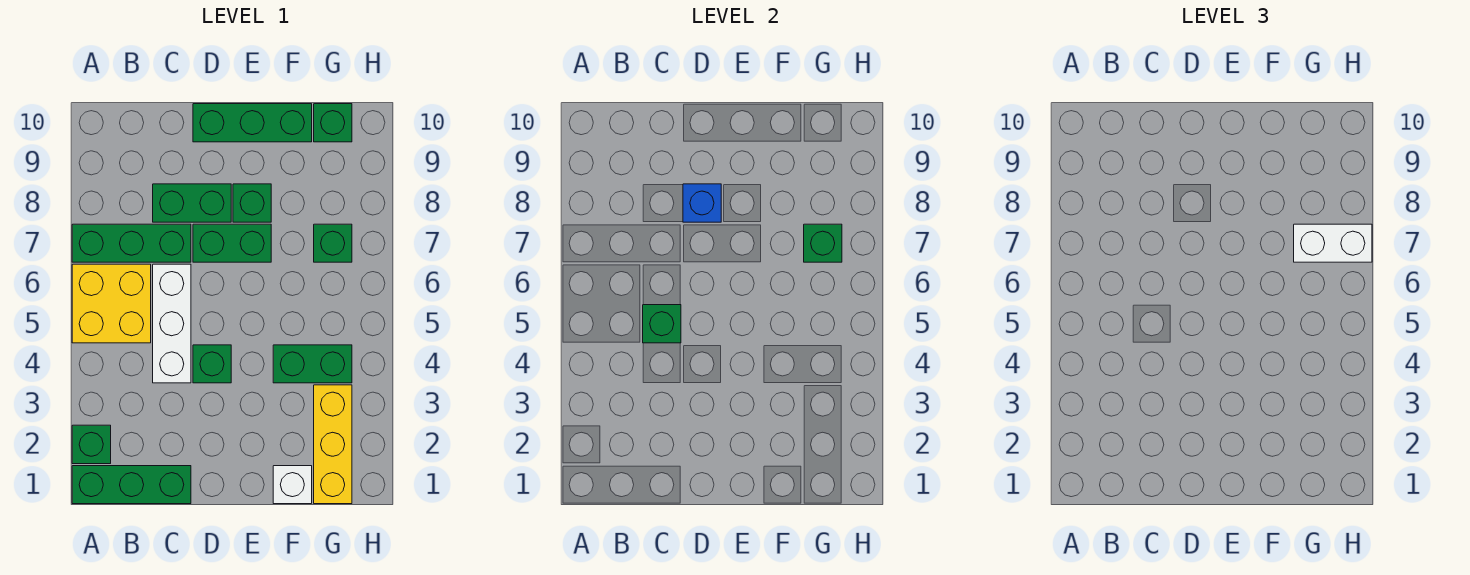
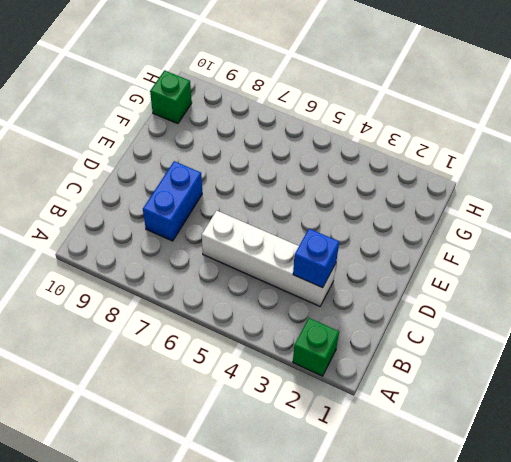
white 1x4 brick [202,211,336,306] -> white 1x3 brick [153,264,191,383]
blue 1x1 brick [293,229,339,288] -> blue 1x1 brick moved to [683,184,721,222]
blue 1x2 brick [143,161,202,241] -> green 1x2 brick [153,184,231,222]
none -> green 1x3 brick [72,466,191,504]
none -> yellow 2x2 brick [72,264,151,343]
none -> green 1x3 brick [72,224,191,262]

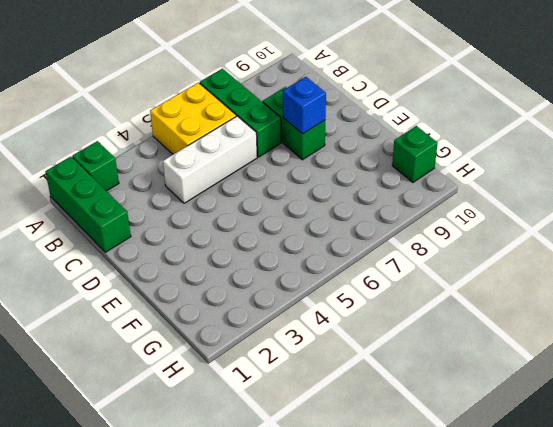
none -> green 1x1 brick [193,345,231,383]
none -> green 1x2 brick [193,224,271,262]
none -> green 1x3 brick [193,104,312,142]

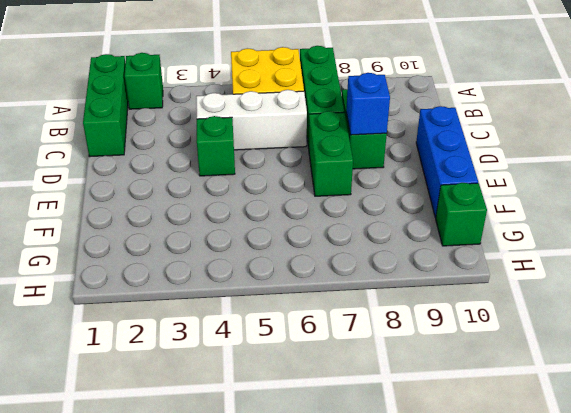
blue 1x3 brick [416,106,478,218] -> green 1x3 brick [193,104,312,142]
none -> green 1x1 brick [233,184,271,222]
none -> white 1x1 brick [273,466,312,504]
none -> green 1x2 brick [273,345,352,383]

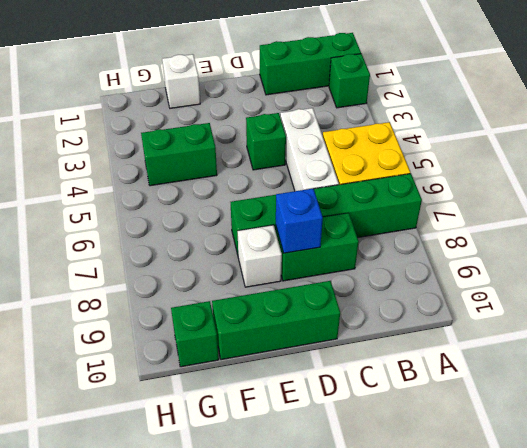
white 1x1 brick [237,225,282,287] -> green 1x1 brick [233,184,271,222]
none -> yellow 1x3 brick [314,385,352,504]
none -> green 1x1 brick [314,224,352,262]
none -> green 1x1 brick [643,305,681,343]

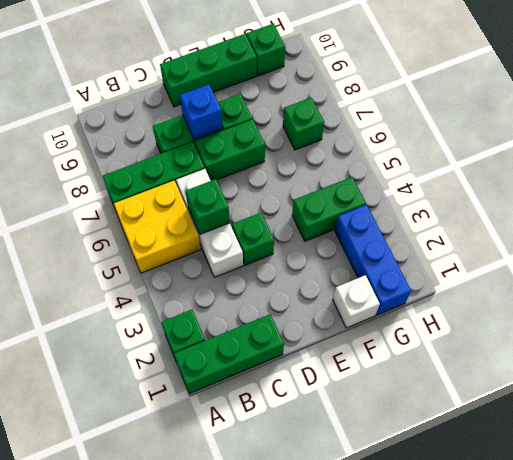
blue 1x3 brick [335,205,411,315] -> yellow 1x3 brick [314,385,352,504]
none -> green 1x1 brick [804,224,842,262]
none -> white 1x2 brick [1294,224,1372,262]

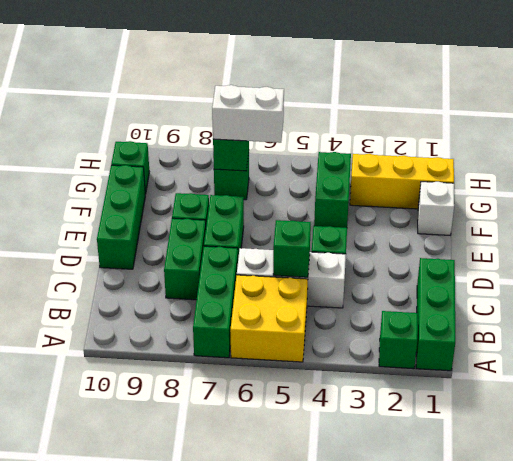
white 1x2 brick [212,85,284,143] -> white 1x2 brick turned to [1294,224,1372,262]
none -> blue 1x1 brick [683,184,721,222]

